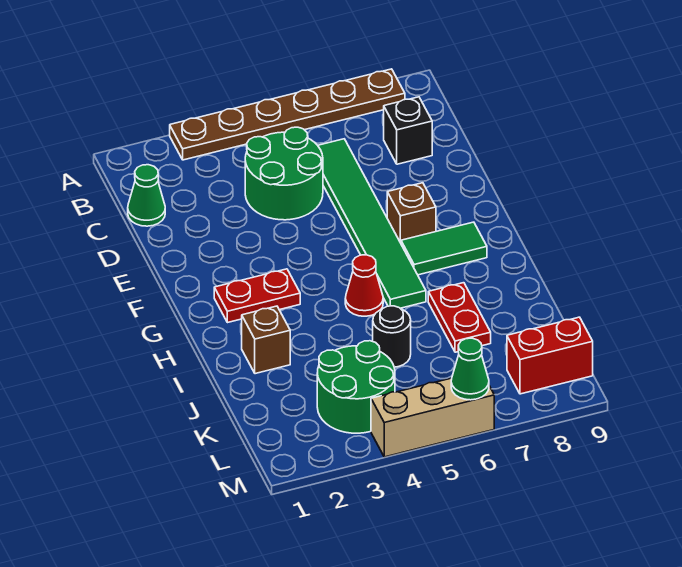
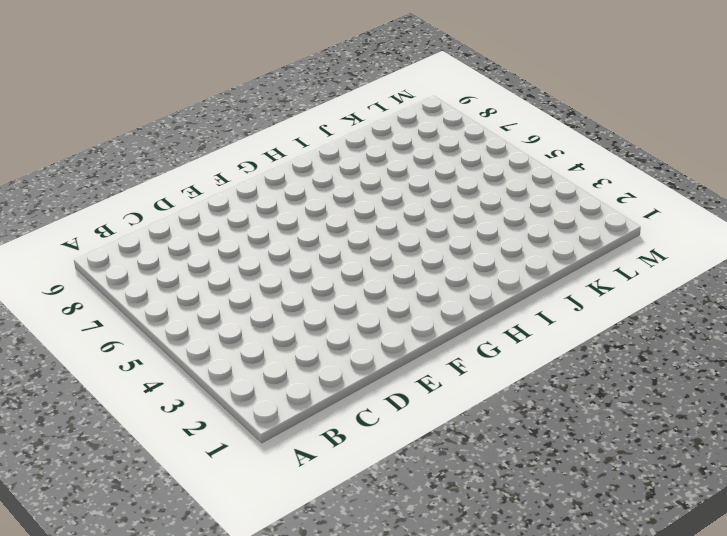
none -> brown 1x6 plate [170,69,405,160]
none -> green 1x1 cone [128,165,165,226]
none -> green 2x2 round brick [245,127,323,220]

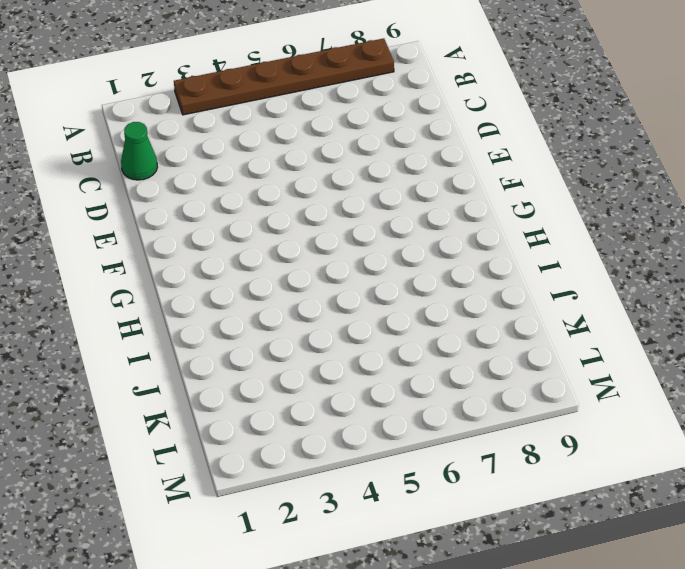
none -> green 2x2 round brick [245,127,323,220]
none -> green 1x6 tile [318,139,426,308]
none -> black 1x1 brick [384,97,432,164]

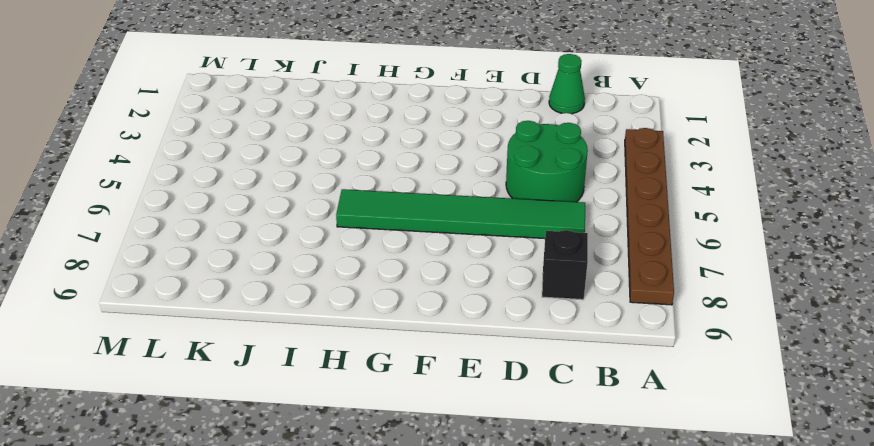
none -> brown 1x1 brick [387,183,436,243]
none -> red 1x2 plate [214,269,300,323]
none -> green 1x2 tile [401,222,487,275]

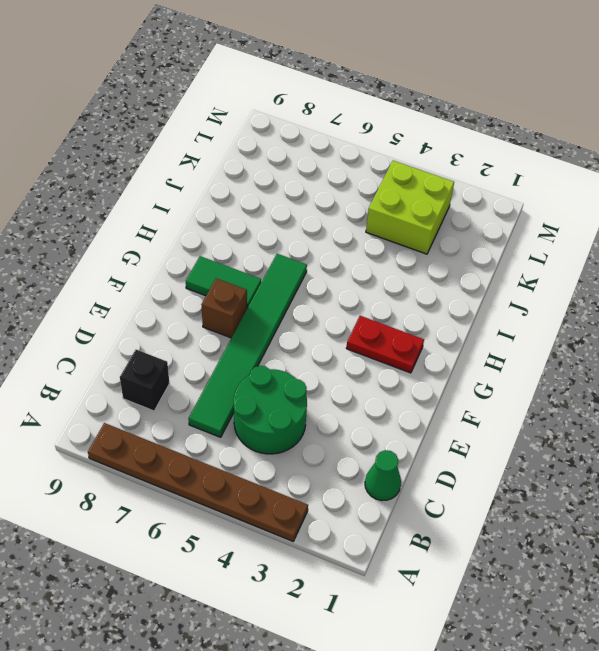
lime 2x2 brick [366,161,454,254] -> green 2x2 round brick [317,341,395,433]
none -> red 1x1 cone [345,255,383,316]
none -> brown 1x1 brick [242,306,290,374]
none -> red 1x2 plate [428,283,491,352]

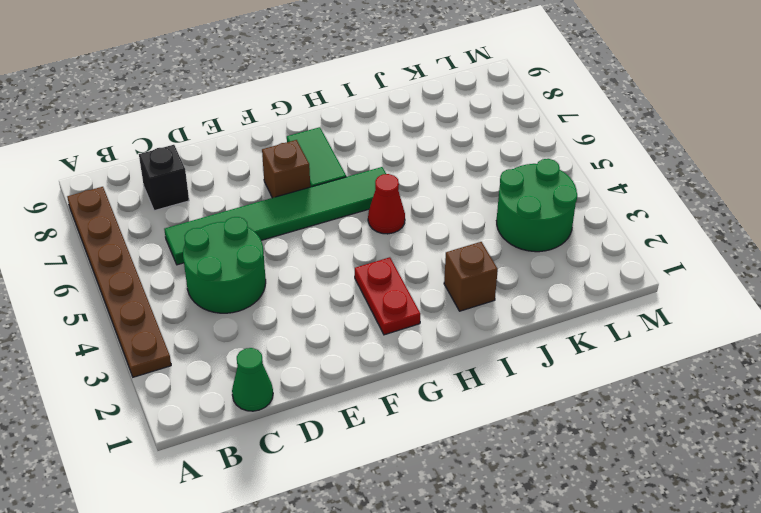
none -> red 1x2 plate [428,283,491,352]
none -> black 1x1 round brick [373,306,411,367]
none -> red 1x2 brick [507,317,593,394]

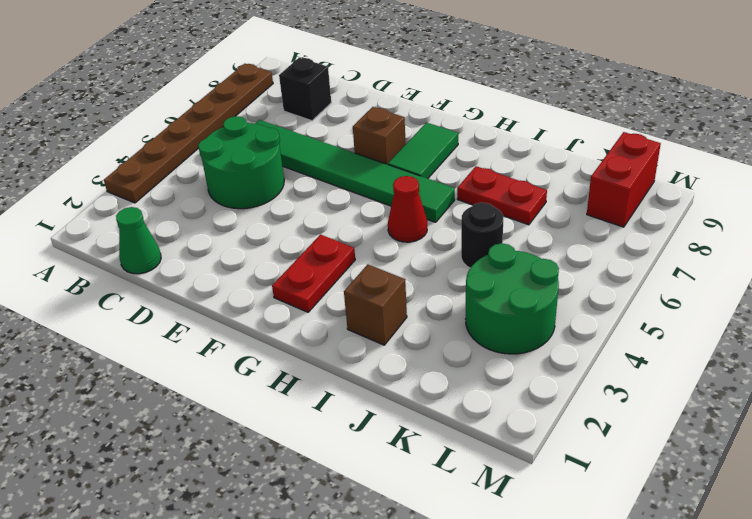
none -> tan 1x3 brick [371,378,494,457]
none -> green 1x1 cone [451,338,489,400]

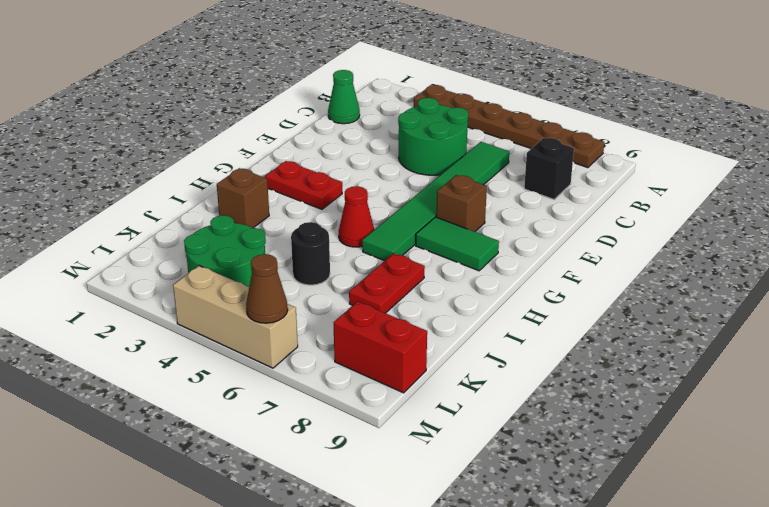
brown 1x1 cone [246,254,288,323] -> green 1x1 cone [451,338,489,400]

